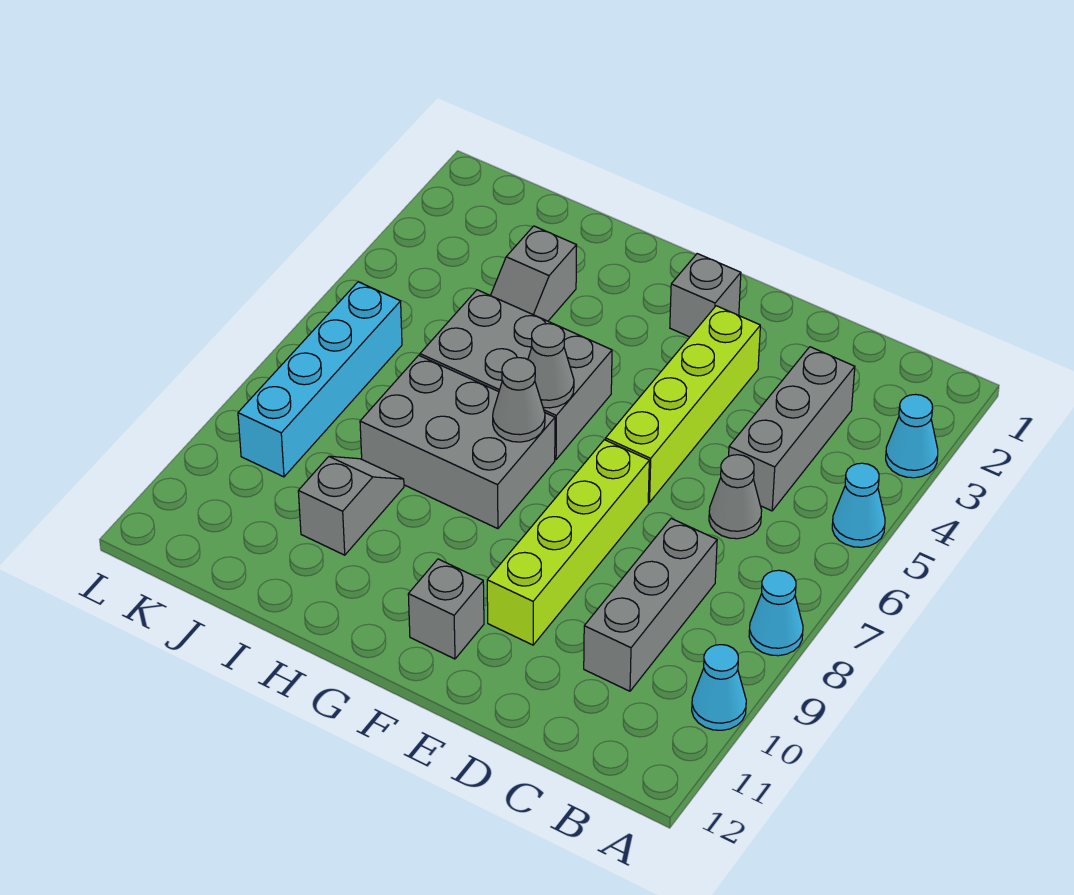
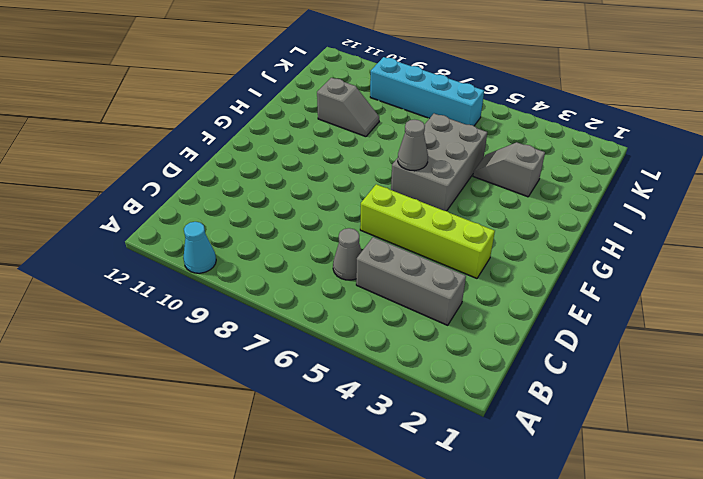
none -> cyan 1x1 cone [886,394,938,478]
none -> cyan 1x1 cone [832,463,885,547]
none -> cyan 1x1 cone [749,570,803,656]

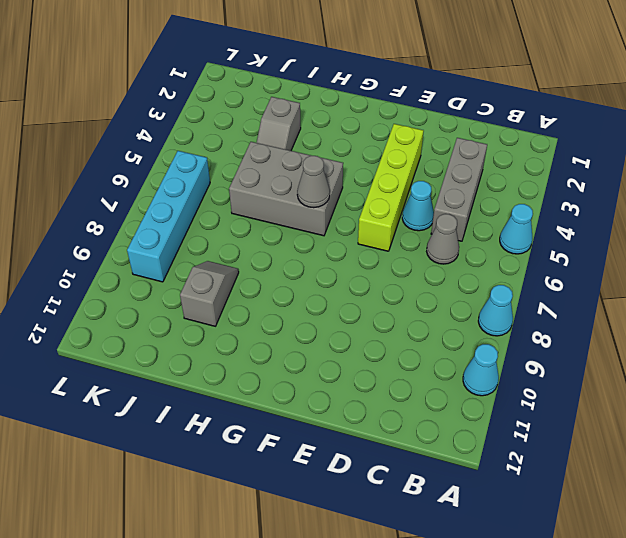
cyan 1x1 cone [402,181,434,231] -> cyan 1x1 cone moved to [886,394,938,478]
none -> grey 1x3 brick [584,519,717,691]
none -> lime 1x4 brick [487,440,649,645]
none -> grey 1x1 brick [670,254,741,337]

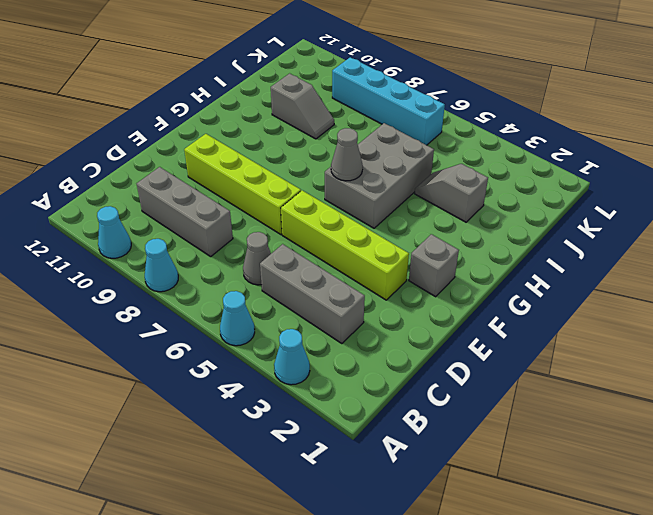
none -> grey 1x1 brick [408,559,484,659]
none -> grey 2x3 brick [360,355,555,529]
none -> grey 1x1 cone [493,358,545,442]

